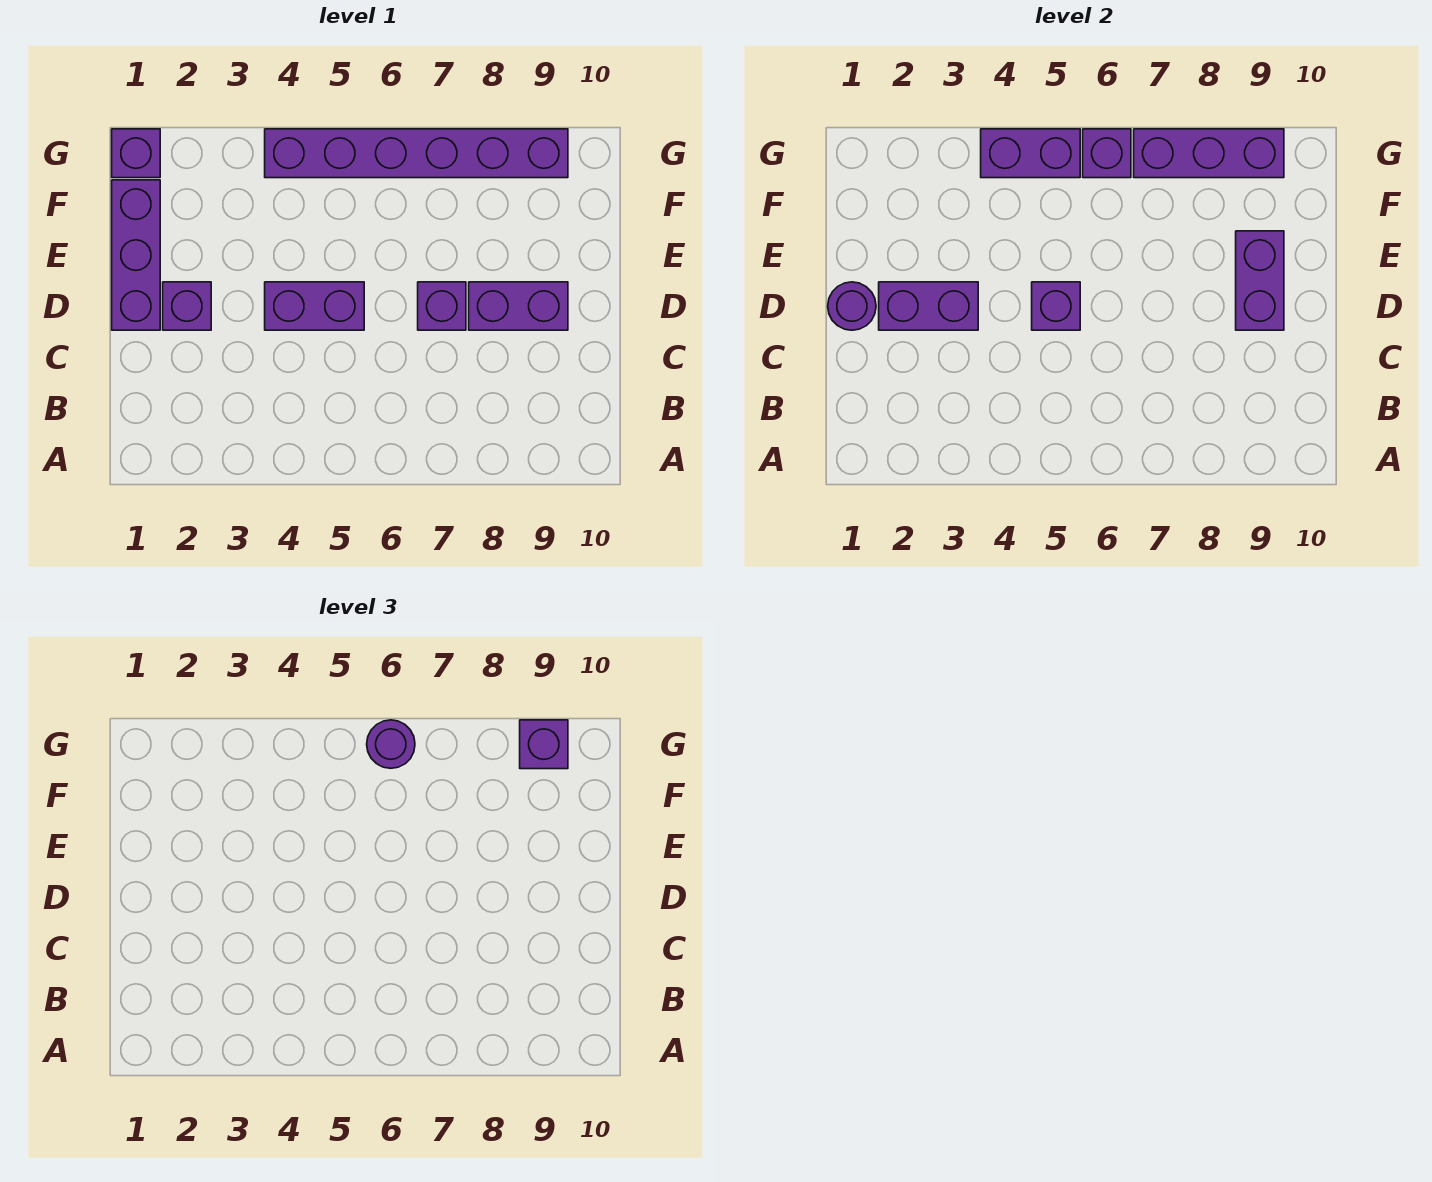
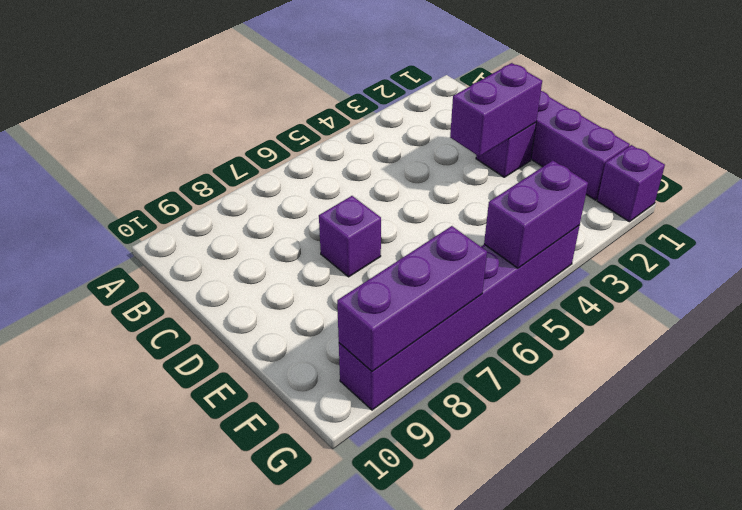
none -> purple 1x2 brick [265,282,364,330]
none -> purple 1x2 brick [469,282,568,330]
none -> purple 1x1 round brick [828,282,876,330]

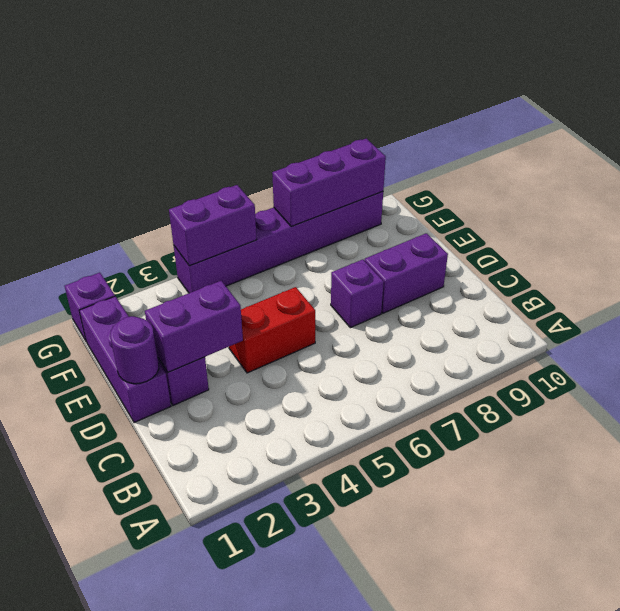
red 1x2 brick [229,287,315,373] -> purple 1x2 brick [265,282,364,330]
none -> purple 1x1 brick [1032,282,1080,330]
none -> purple 1x2 brick [1236,231,1284,330]
none -> purple 1x1 brick [1083,129,1131,178]

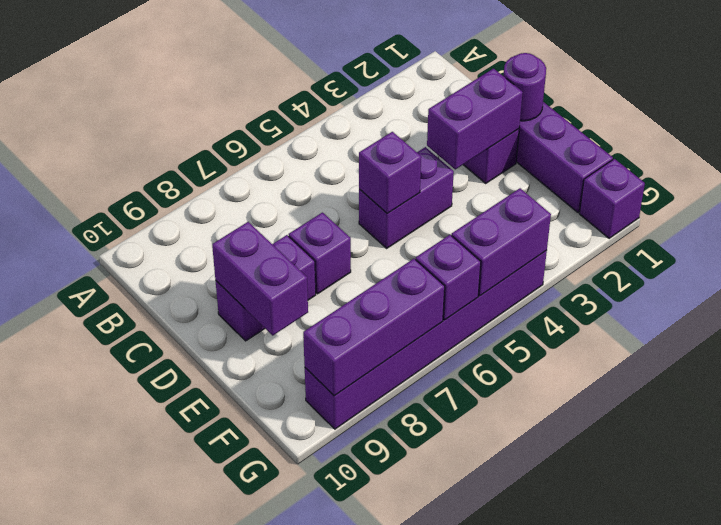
none -> purple 1x1 round brick [367,720,415,768]
none -> purple 1x1 brick [520,720,568,769]

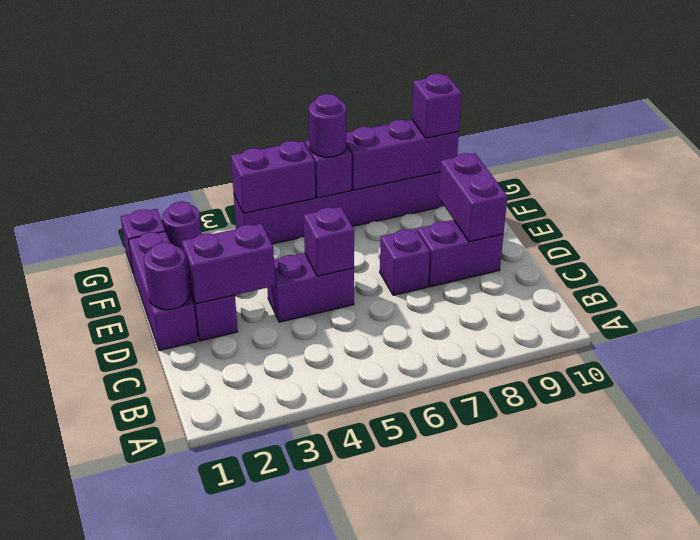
purple 1x1 round brick [163,202,201,250] -> none

